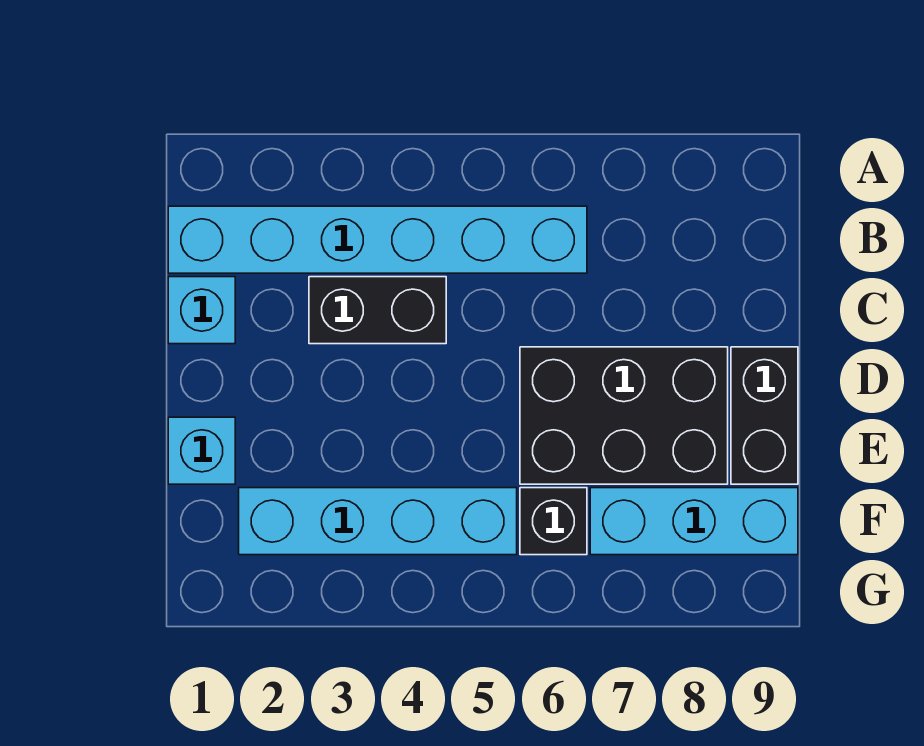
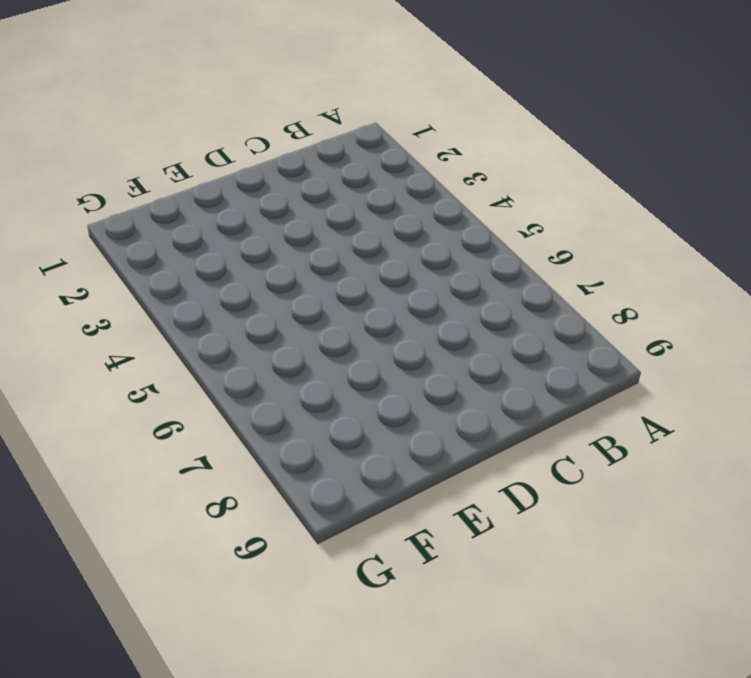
none -> cyan 1x6 brick [168,206,587,273]
none -> cyan 1x1 brick [168,277,235,344]

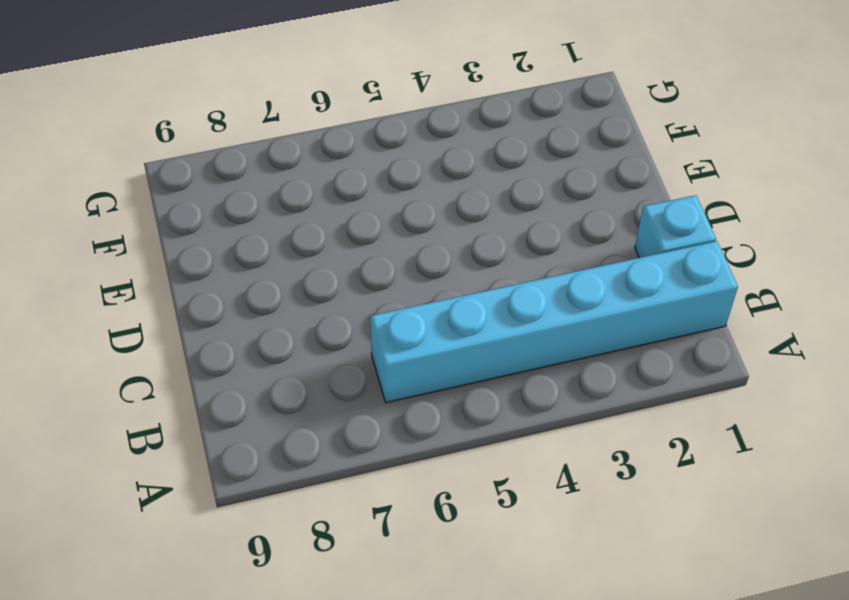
none -> black 1x2 brick [309,277,446,344]
none -> black 2x3 brick [520,347,728,484]

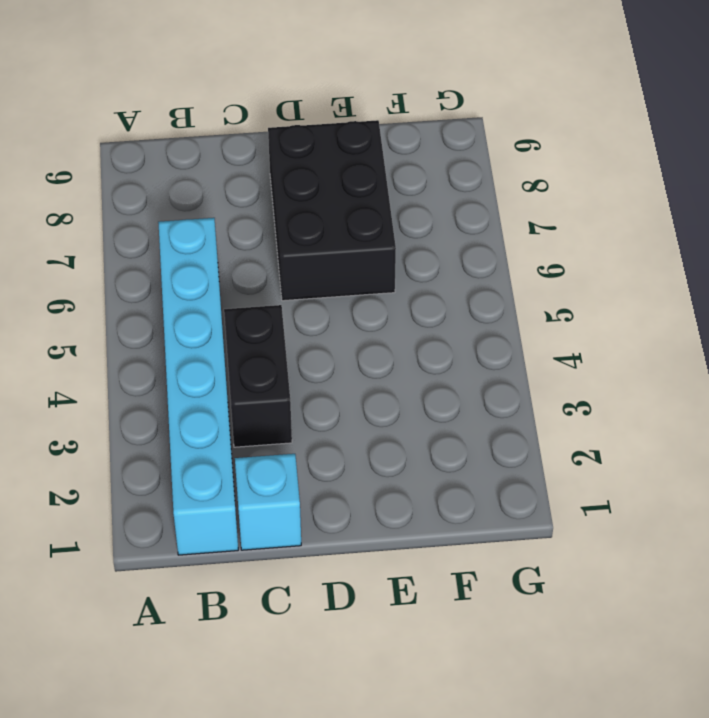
none -> black 1x2 brick [731,347,798,484]
none -> cyan 1x1 brick [168,417,235,484]

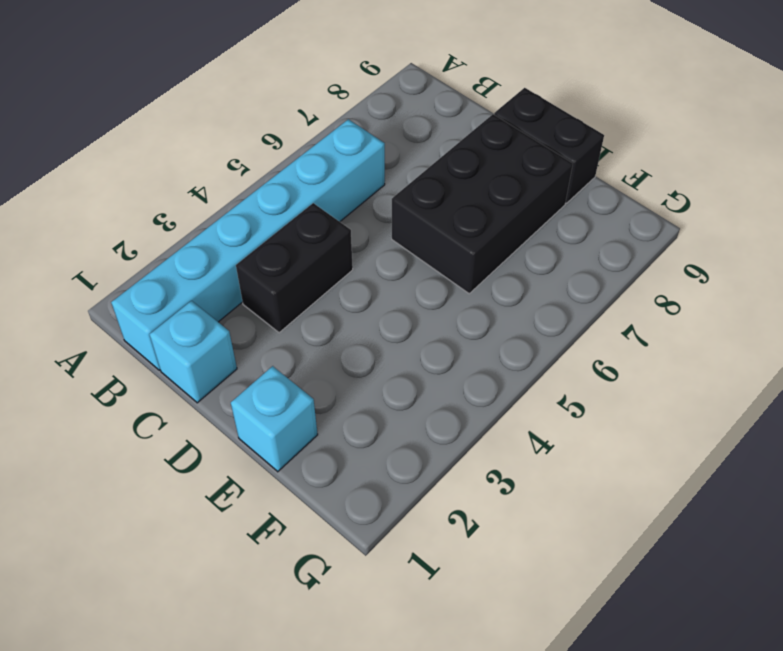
none -> cyan 1x4 brick [239,488,517,555]
none -> black 1x1 brick [520,488,587,555]

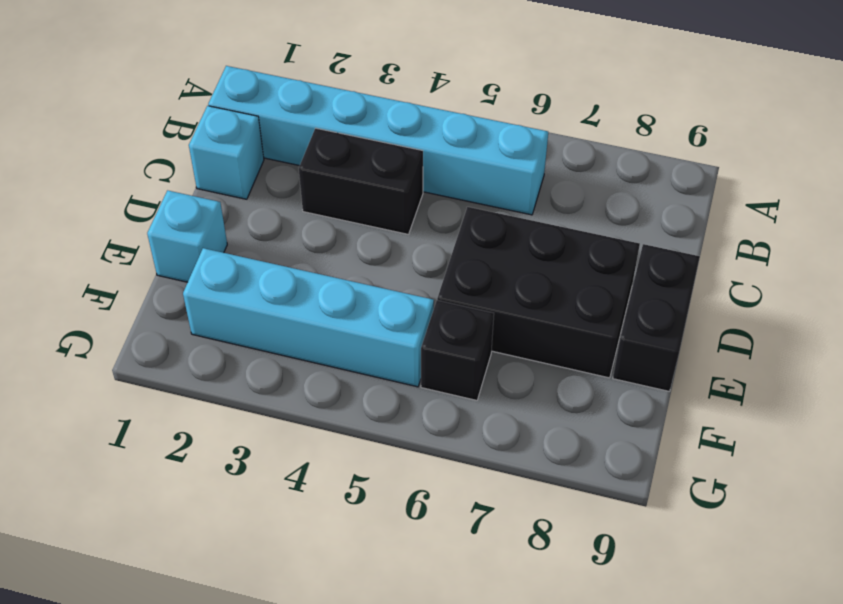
none -> cyan 1x3 brick [590,488,798,555]

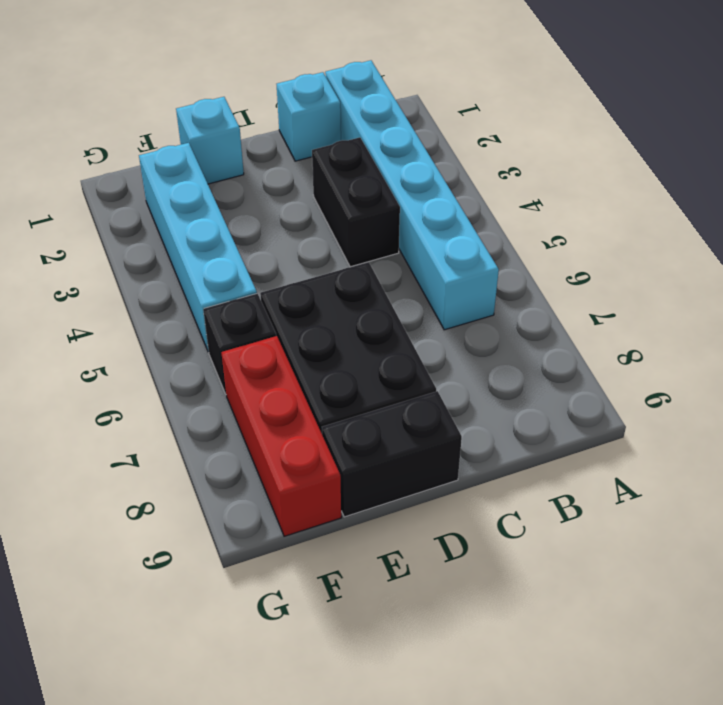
red 1x3 brick [221,336,341,536] -> cyan 1x3 brick [590,488,798,555]

